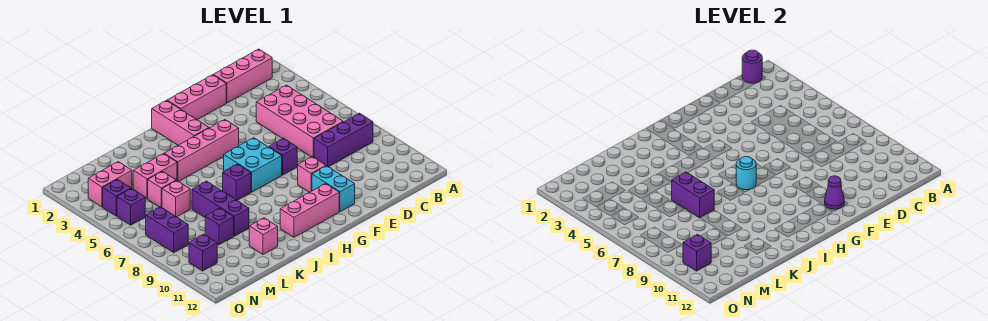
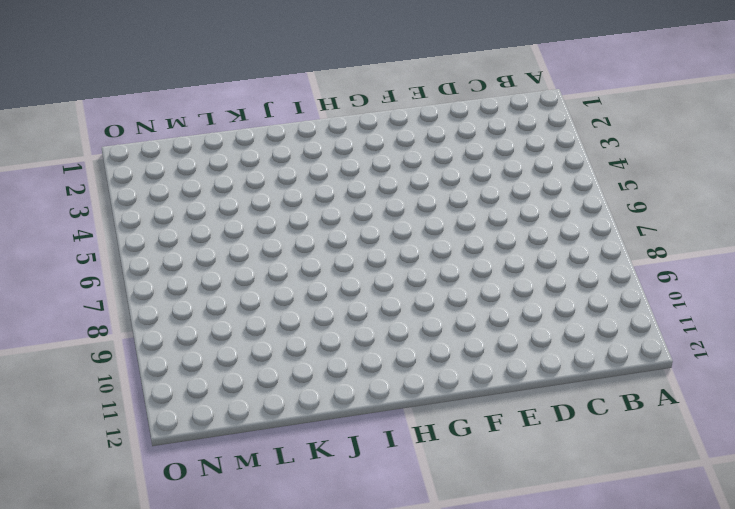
none -> pink 1x3 brick [214,49,272,103]
none -> purple 1x3 brick [314,113,373,167]
none -> pink 2x4 brick [256,85,343,157]

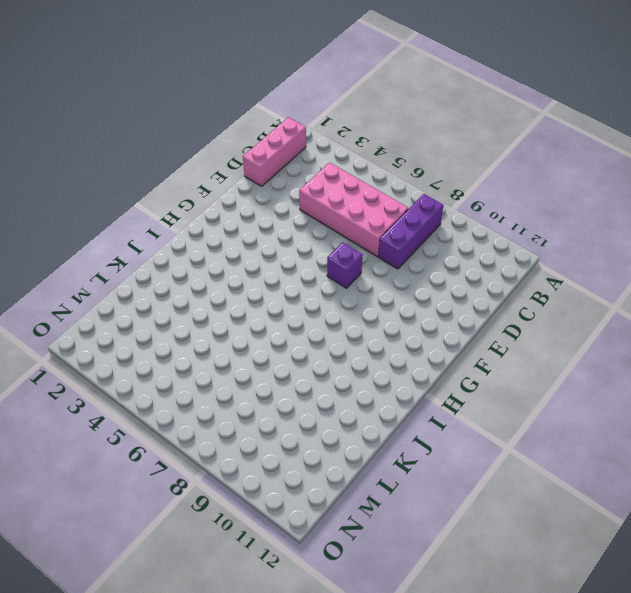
none -> pink 1x3 brick [167,75,226,120]
none -> pink 1x1 brick [298,157,326,192]
none -> cyan 1x2 brick [312,166,355,212]

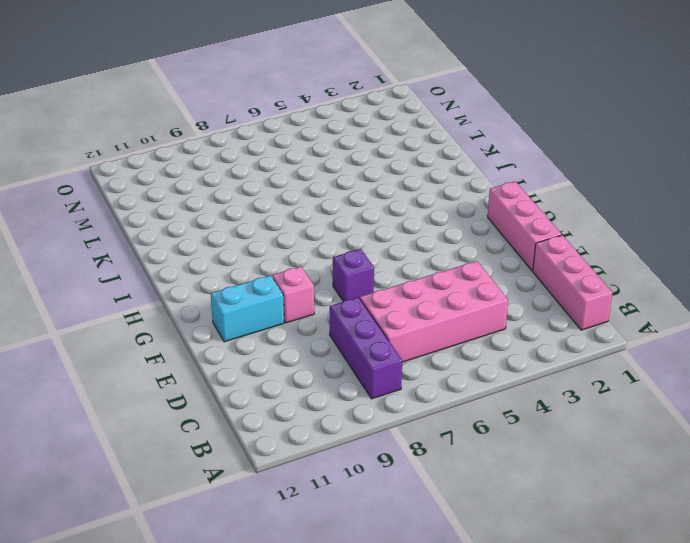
none -> pink 1x4 brick [164,120,239,182]
none -> cyan 2x2 brick [224,138,282,192]
none -> pink 1x3 brick [280,184,339,237]

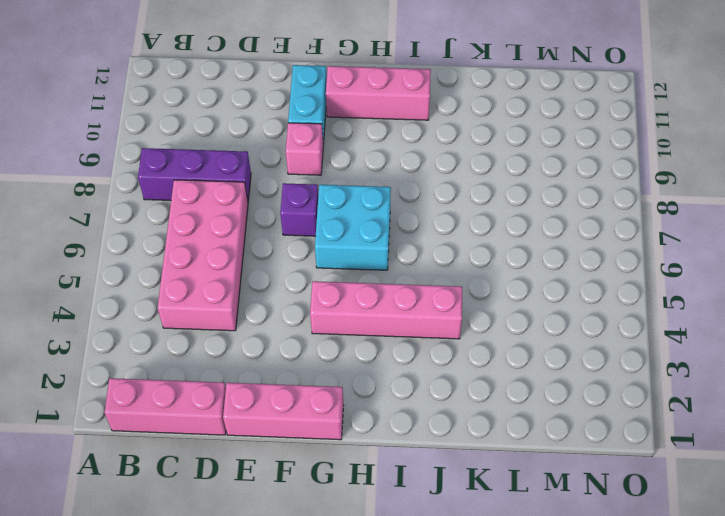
none -> pink 1x3 brick [152,101,209,145]
none -> purple 1x1 brick [223,164,251,200]
none -> pink 1x2 brick [133,154,177,199]

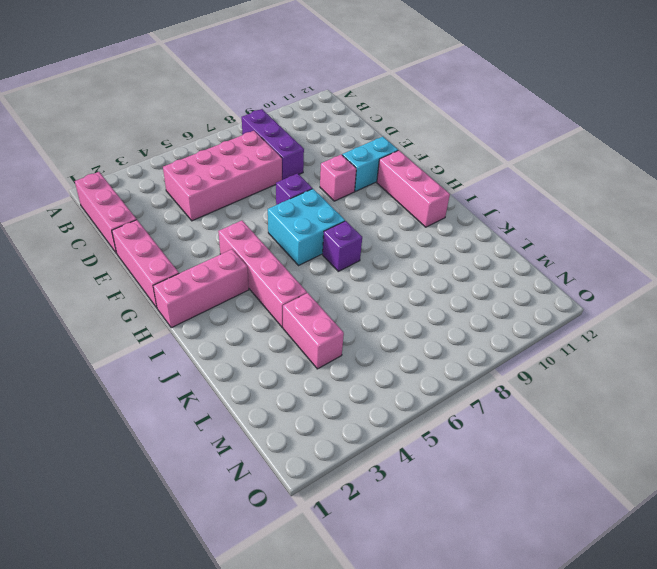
none -> purple 1x3 brick [192,181,249,236]
none -> pink 1x1 brick [249,218,278,254]
none -> pink 1x1 brick [148,171,176,207]

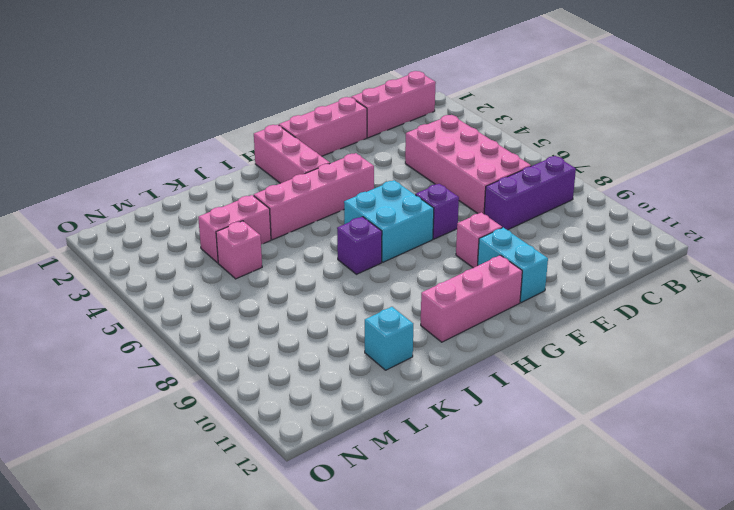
cyan 1x1 brick [365,307,413,370] -> pink 1x1 brick [249,218,278,254]
none -> purple 1x3 brick [192,181,249,236]
none -> pink 1x1 brick [162,181,190,217]
none -> purple 1x1 brick [205,208,234,245]

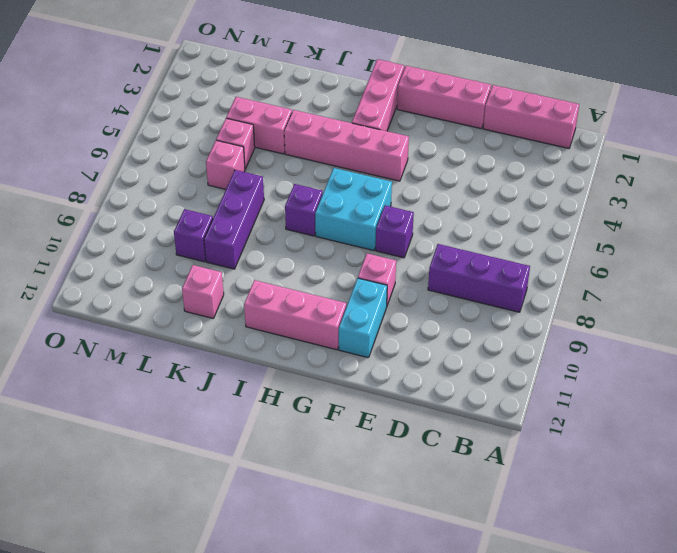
none -> pink 2x4 brick [256,85,343,157]
none -> pink 1x2 brick [88,162,132,207]
none -> purple 1x1 brick [103,179,131,216]

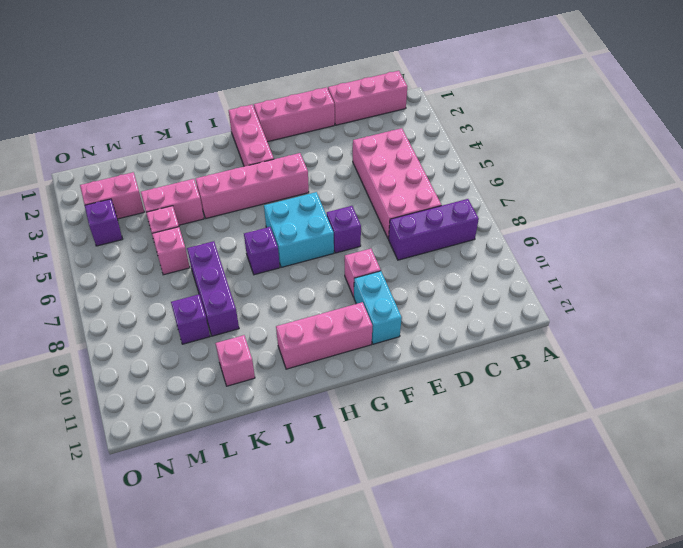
none -> purple 1x1 brick [117,189,145,225]
none -> purple 1x2 brick [146,207,188,253]
none -> purple 1x1 brick [189,234,217,271]

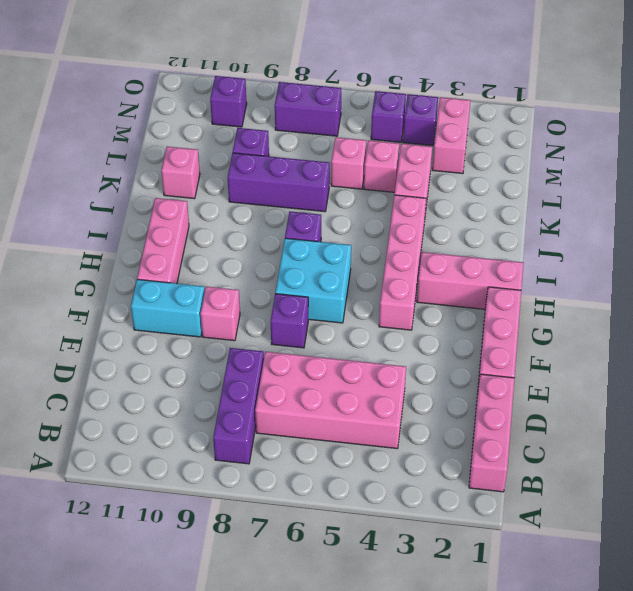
none -> purple 1x1 round brick [742,50,762,83]
none -> purple 1x1 cone [825,176,844,209]
none -> cyan 1x1 round brick [736,157,756,190]

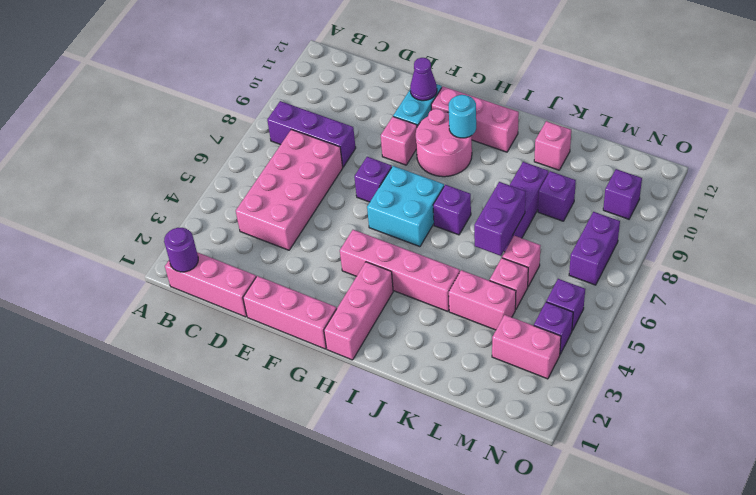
pink 2x2 round brick [416,109,472,177] -> none
cyan 1x1 round brick [449,95,476,138] -> cyan 1x1 round brick moved to [736,157,756,190]
none -> purple 1x1 brick [683,234,711,271]

